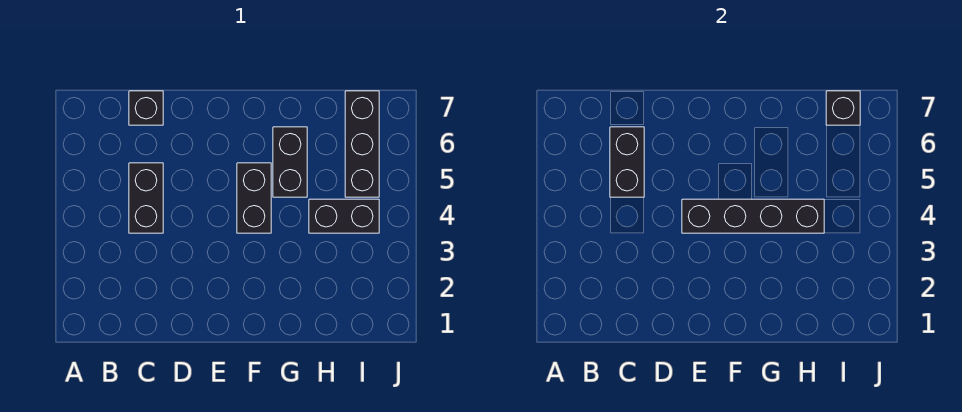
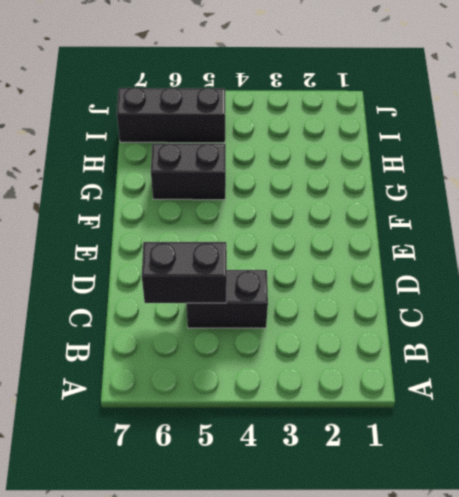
none -> black 1x1 brick [129,91,163,125]
none -> black 1x2 brick [237,163,271,233]

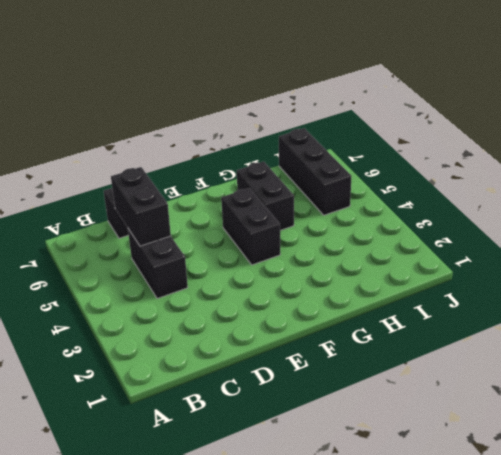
none -> black 1x2 brick [309,199,379,233]
none -> black 1x4 brick [682,199,824,233]

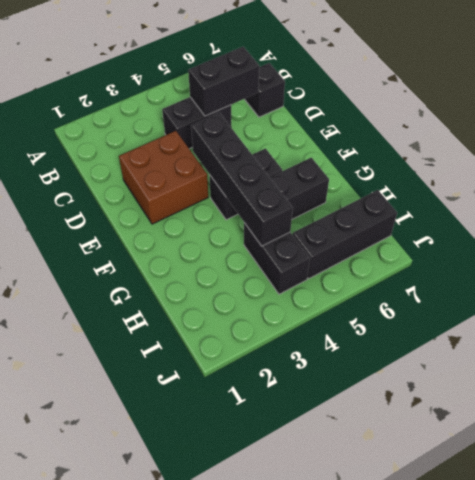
brown 2x2 brick [119,131,208,224] -> none
none -> black 1x1 brick [826,91,860,125]

